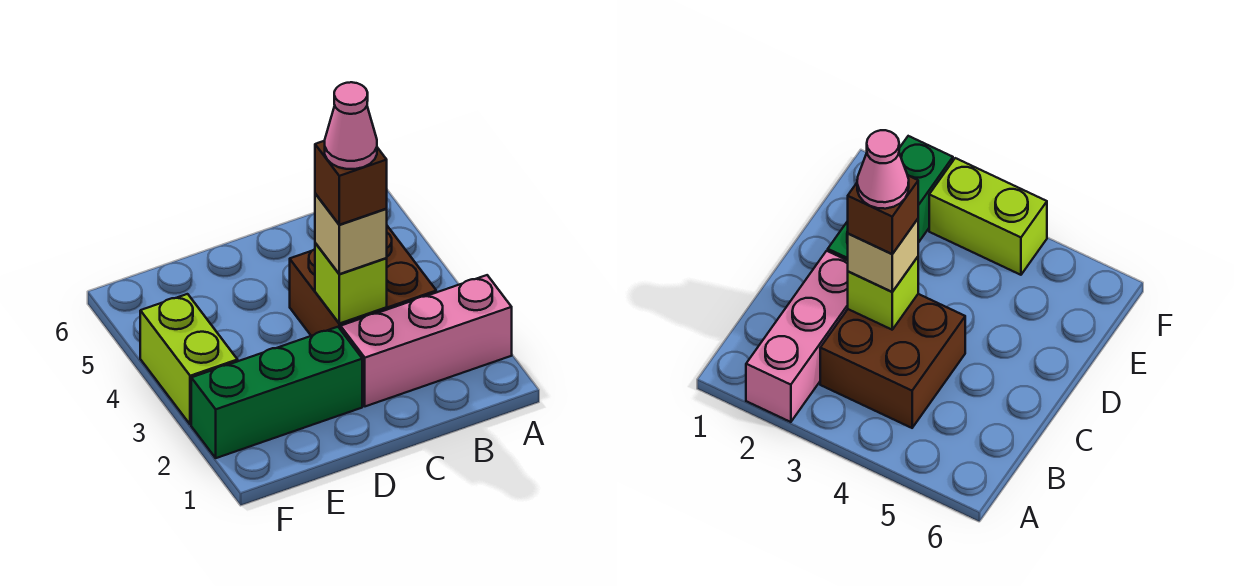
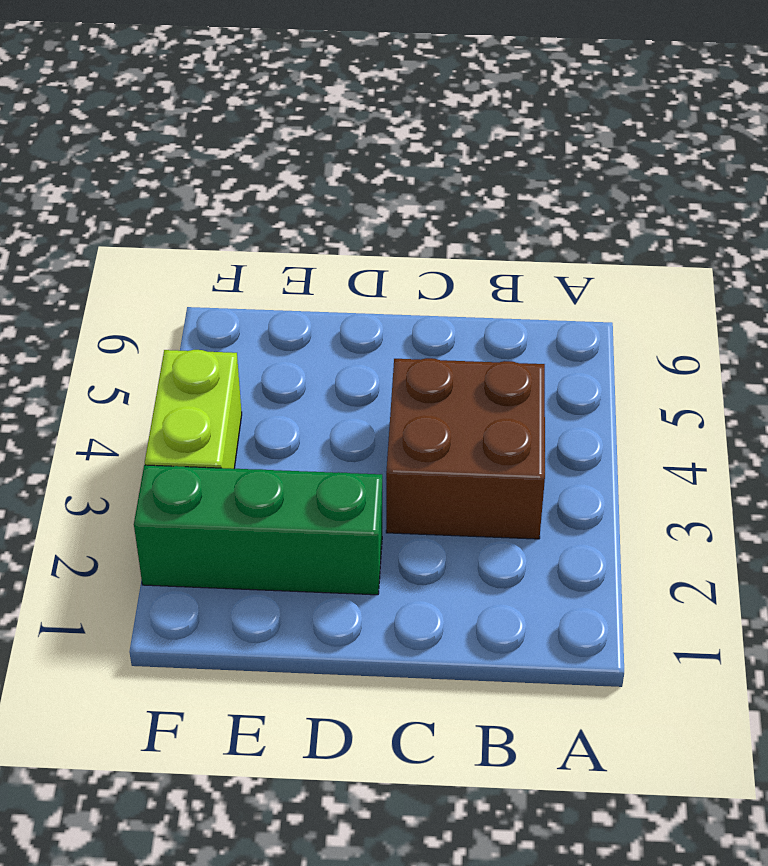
none -> pink 1x3 brick [341,275,512,406]
none -> lime 1x1 brick [315,243,387,324]

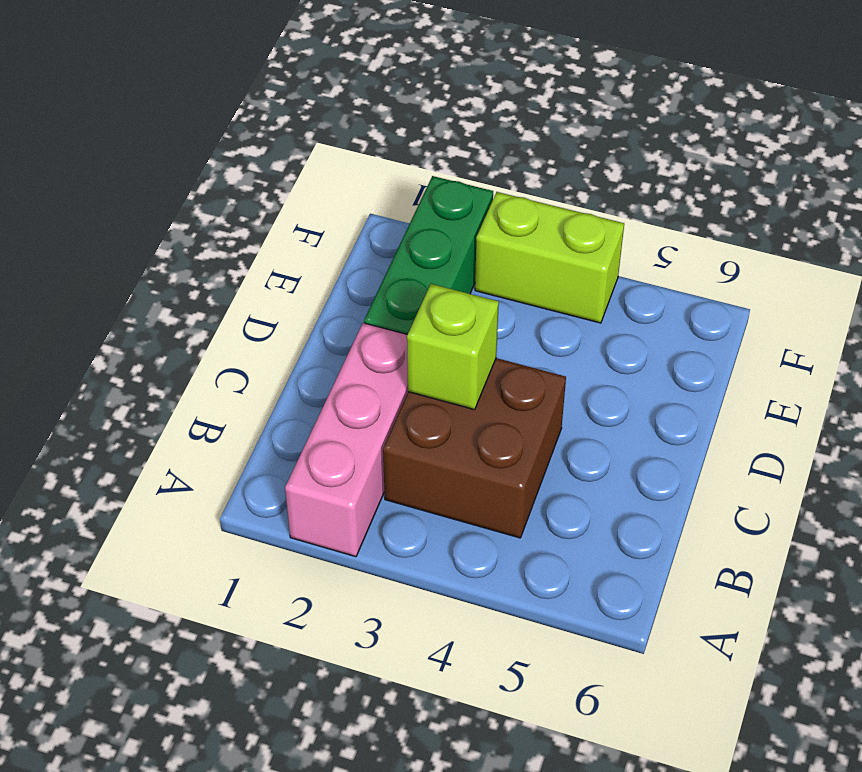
none -> tan 1x1 brick [315,194,387,274]
none -> brown 1x1 brick [315,141,387,225]

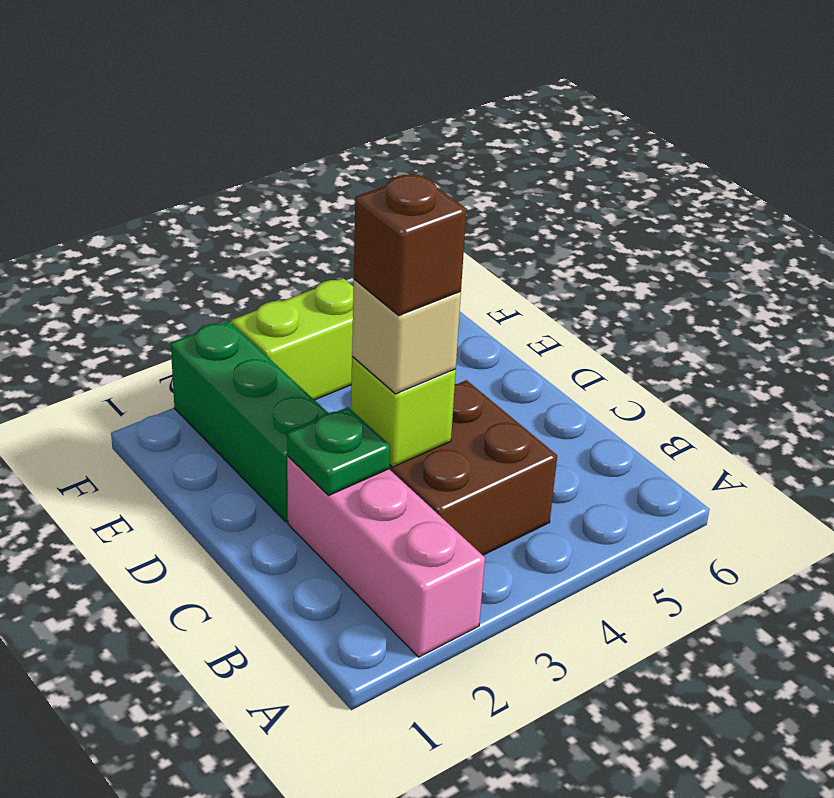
green 1x1 plate [287,407,390,495] -> none
none -> pink 1x1 cone [325,82,377,169]

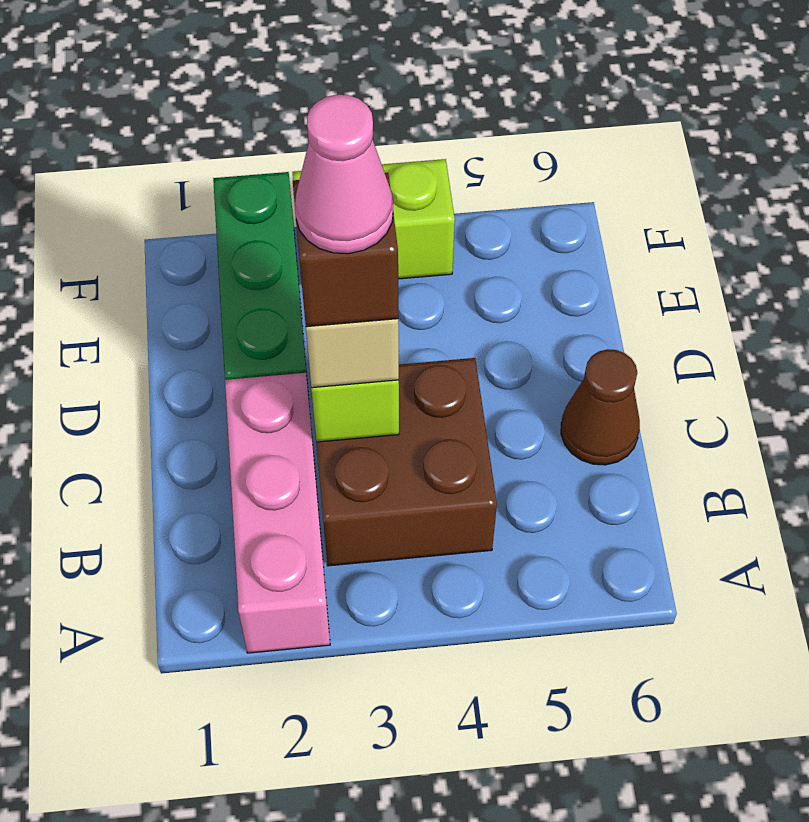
brown 1x1 cone [561,349,640,465] -> none

